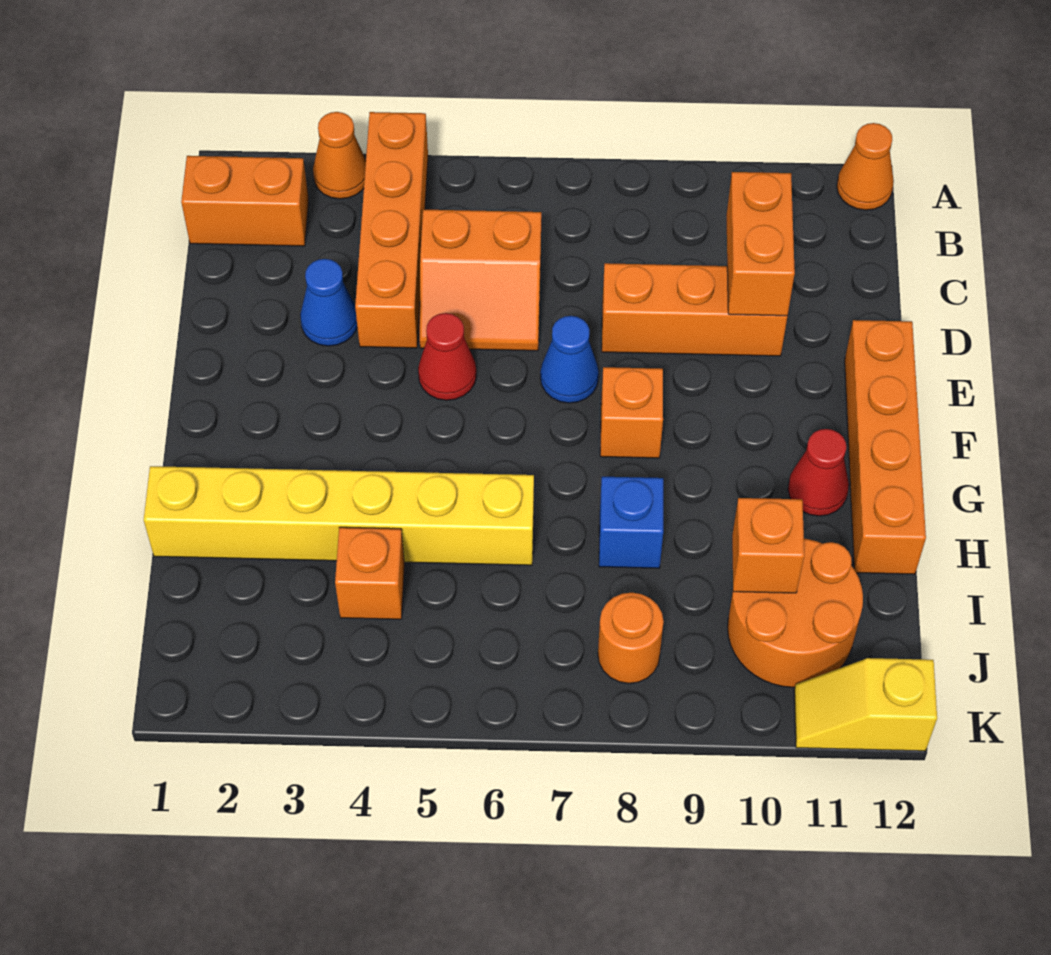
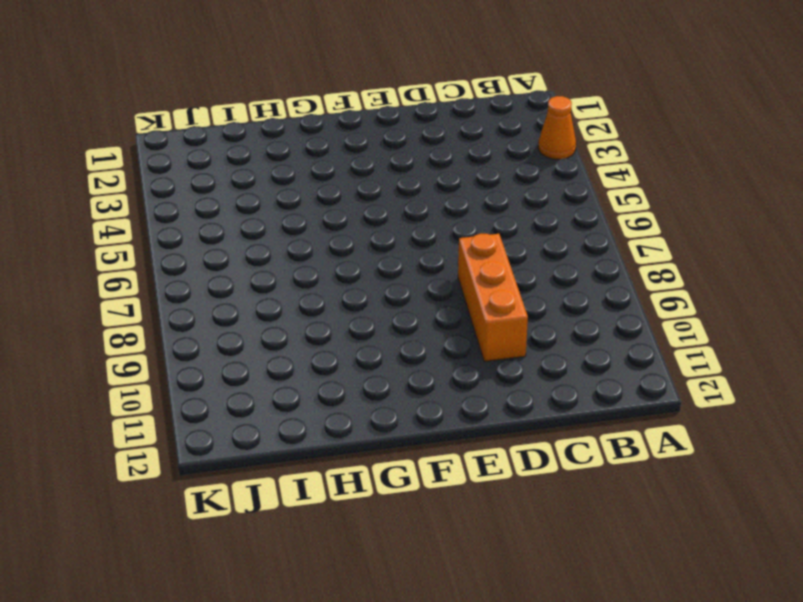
none -> orange 1x4 brick [355,112,428,348]
none -> orange 1x1 cone [837,123,894,210]
none -> orange 1x2 brick [181,156,309,246]

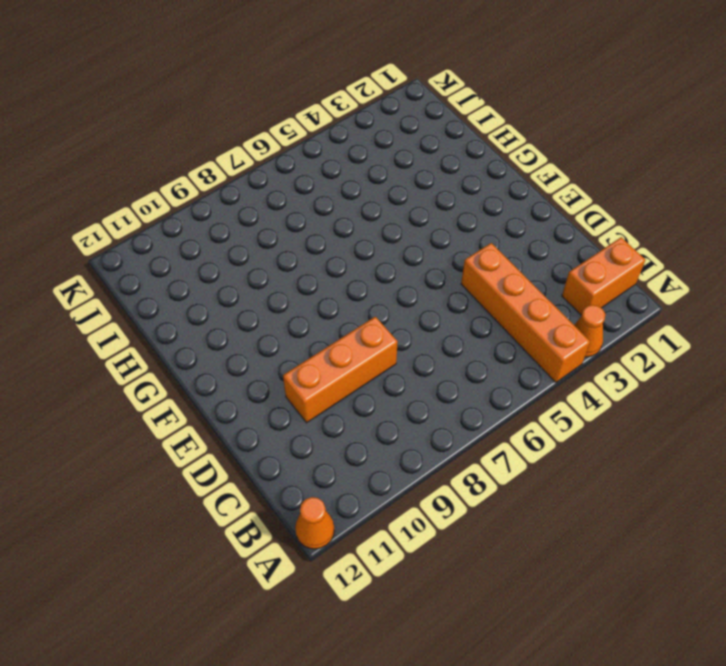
none -> orange 2x2 slope [420,209,541,351]
none -> blue 1x1 cone [300,259,357,346]
none -> red 1x1 cone [418,313,477,400]

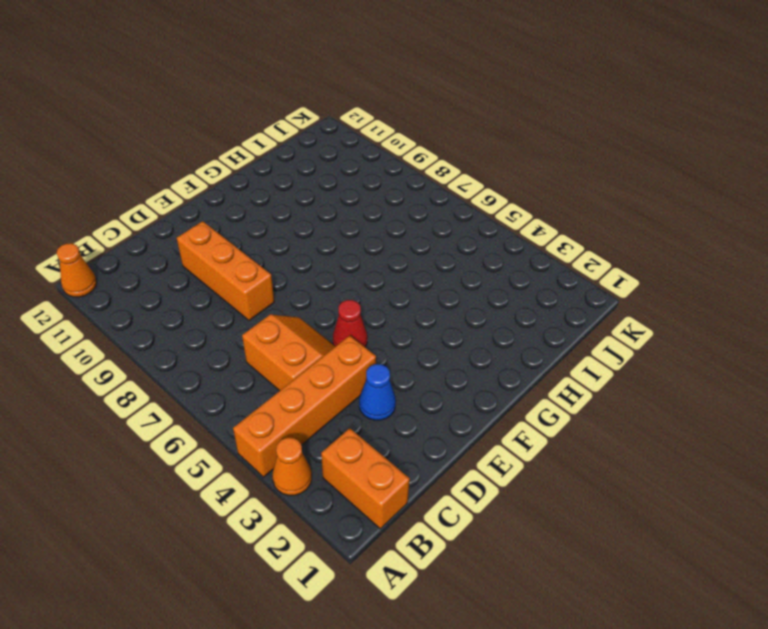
none -> blue 1x1 cone [540,316,599,403]
none -> orange 1x4 brick [845,320,926,574]
none -> orange 1x1 brick [600,367,663,458]

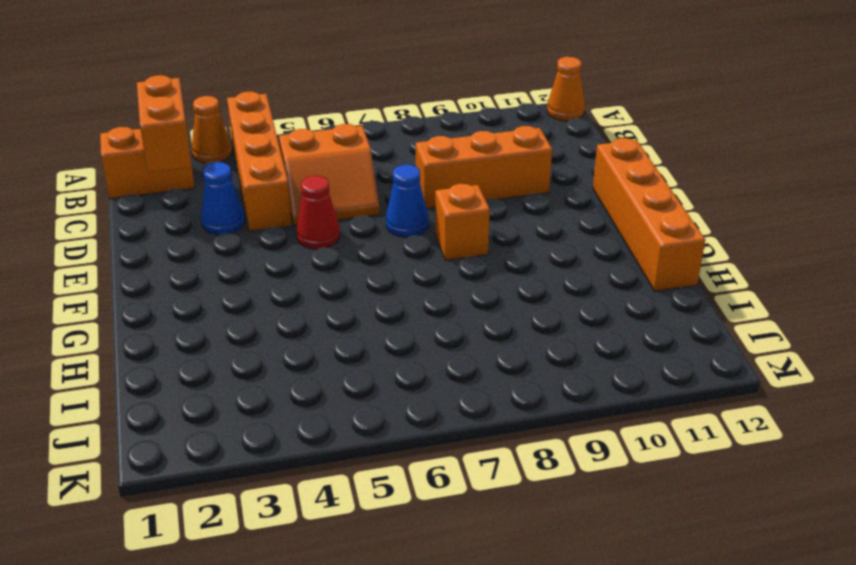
orange 1x2 brick [137,75,192,173] -> orange 1x2 brick moved to [726,172,795,316]
none -> red 1x1 cone [788,429,849,516]
none -> yellow 1x6 brick [144,466,534,565]
none -> blue 1x1 brick [599,477,663,568]

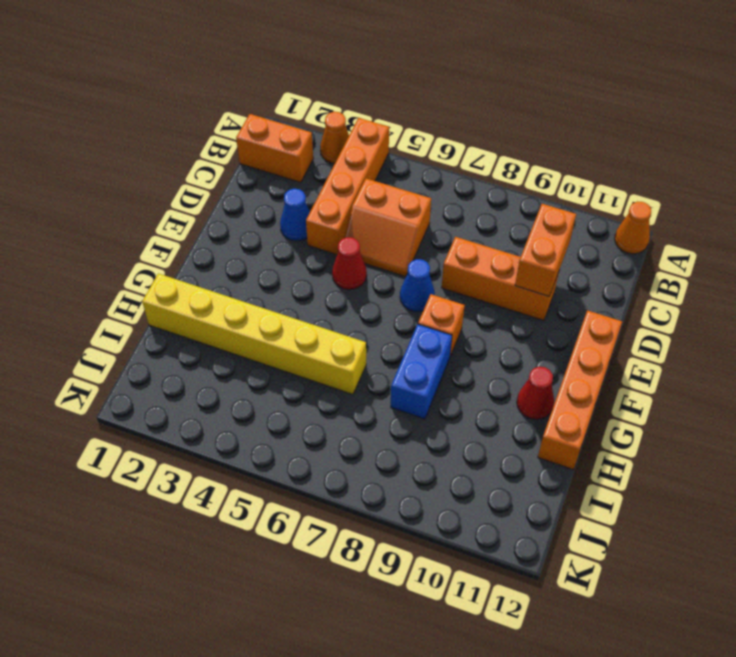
blue 1x2 brick [391,324,452,419] -> blue 1x1 brick [599,477,663,568]
none -> orange 1x1 brick [335,527,405,619]
none -> orange 2x2 round brick [728,539,863,687]
none -> orange 1x1 round brick [598,593,664,683]

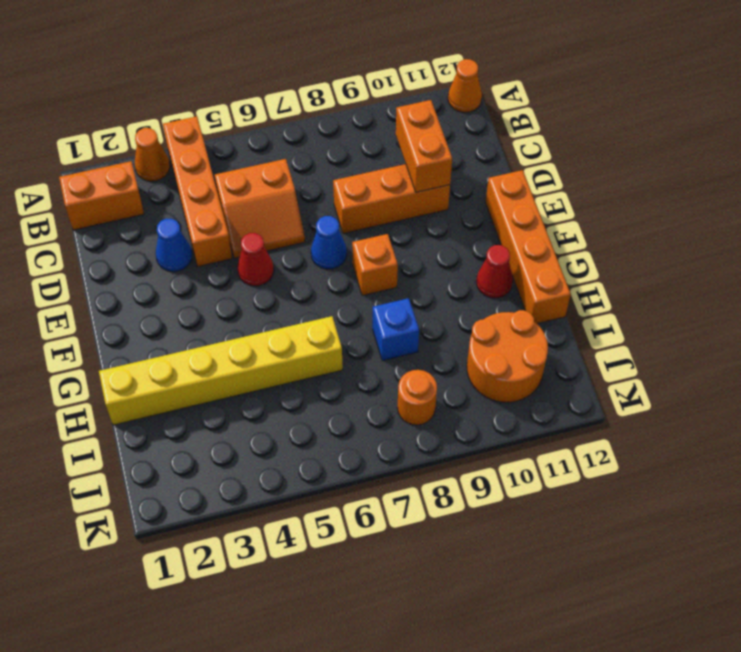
none -> orange 1x1 brick [335,527,405,619]
none -> yellow 1x2 slope [794,658,937,751]
none -> orange 1x1 brick [732,498,804,593]

